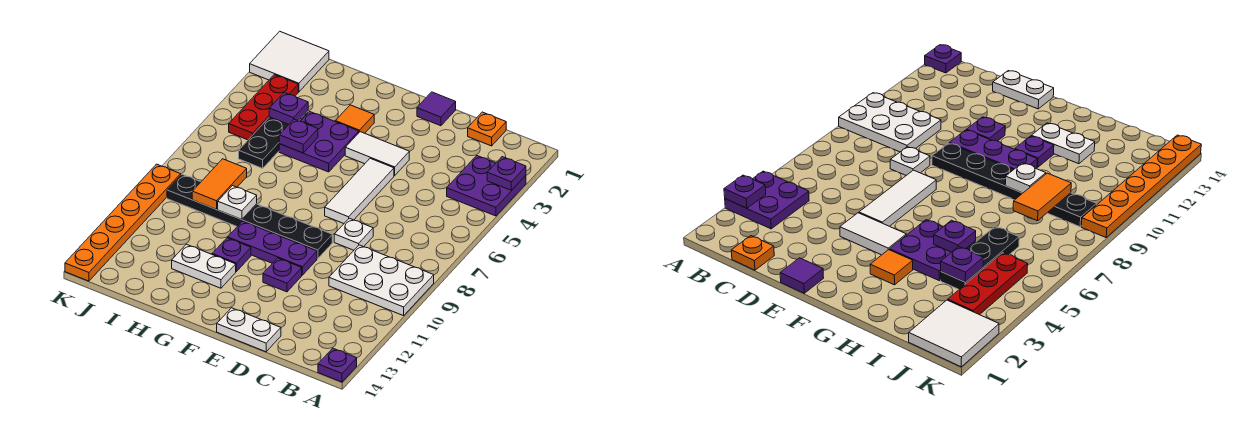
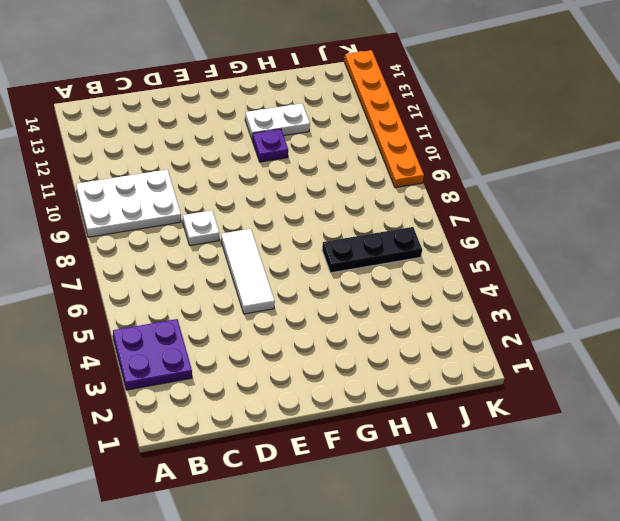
black 1x3 plate [322,227,422,273] -> black 1x3 plate turned to [239,111,308,168]
none -> purple 1x1 plate [318,348,357,382]
none -> orange 1x1 plate [468,112,506,146]
none -> white 1x2 plate [217,308,281,352]

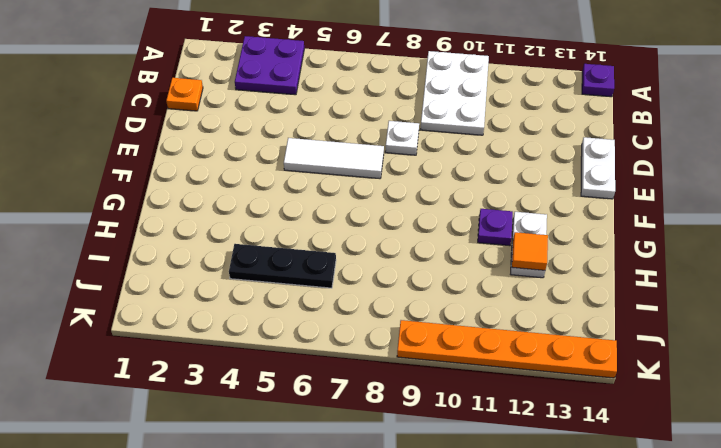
orange 1x1 tile [512,232,548,270] -> orange 1x1 tile moved to [335,105,374,133]
none -> purple 1x1 tile [417,92,456,126]
none -> white 1x2 tile [345,132,409,176]
none -> black 1x6 plate [167,175,332,259]

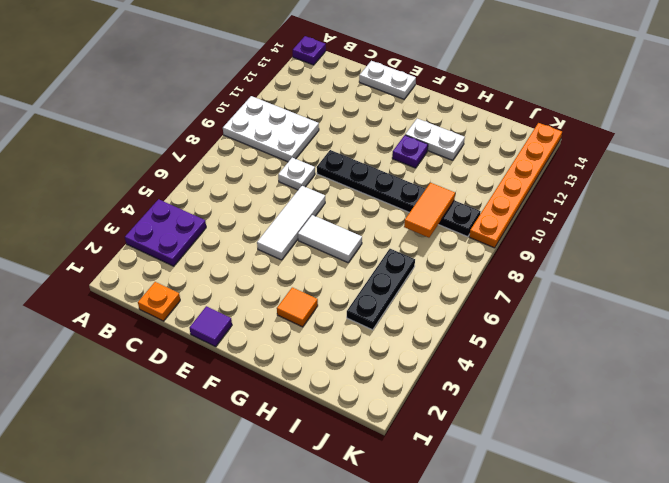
white 1x2 tile [298,215,362,263] -> white 1x2 tile moved to [345,132,409,176]
none -> purple 1x3 plate [228,221,317,275]
none -> purple 1x1 plate [263,258,302,292]
none -> purple 2x2 plate [279,112,359,172]

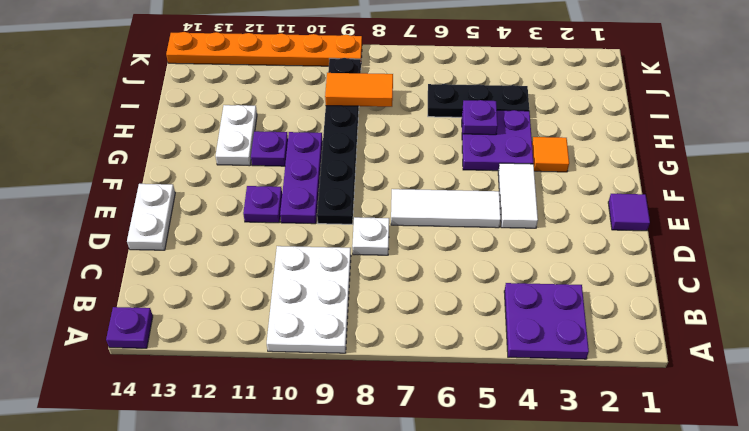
none -> orange 1x1 plate [468,112,506,146]
none -> white 2x2 tile [250,31,329,92]
none -> red 1x3 plate [229,75,298,140]

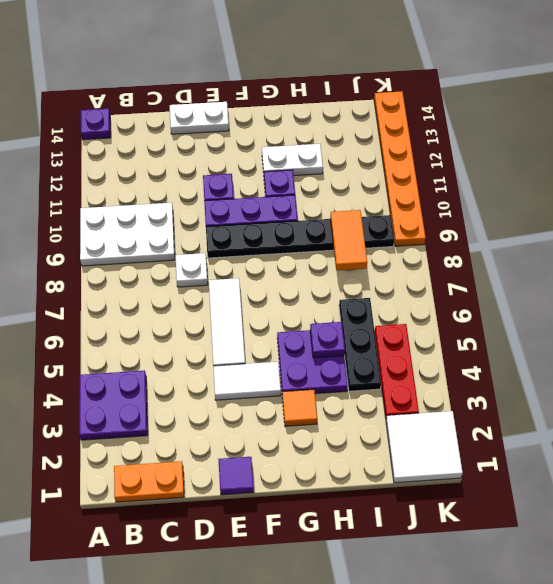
orange 1x2 plate [114,461,184,502] -> orange 1x1 plate [468,112,506,146]
none -> purple 1x1 plate [487,157,526,191]
none -> white 1x1 plate [218,186,257,220]
none -> purple 1x1 plate [269,92,308,124]

